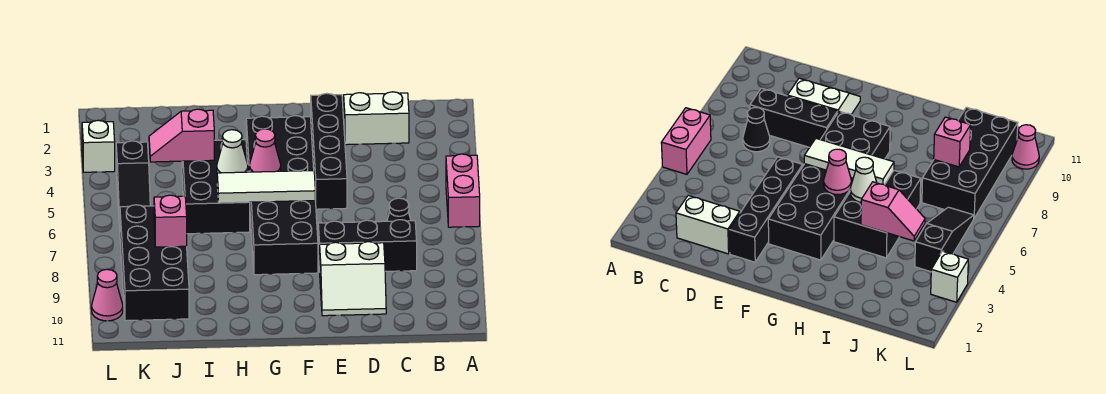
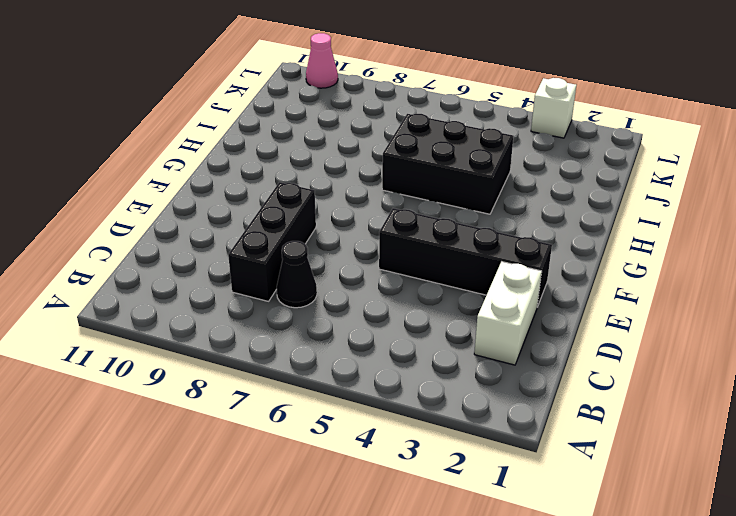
none -> pink 1x2 brick [446,154,480,227]
none -> white 2x2 slope [320,242,386,316]
none -> black 2x6 brick [246,116,318,275]

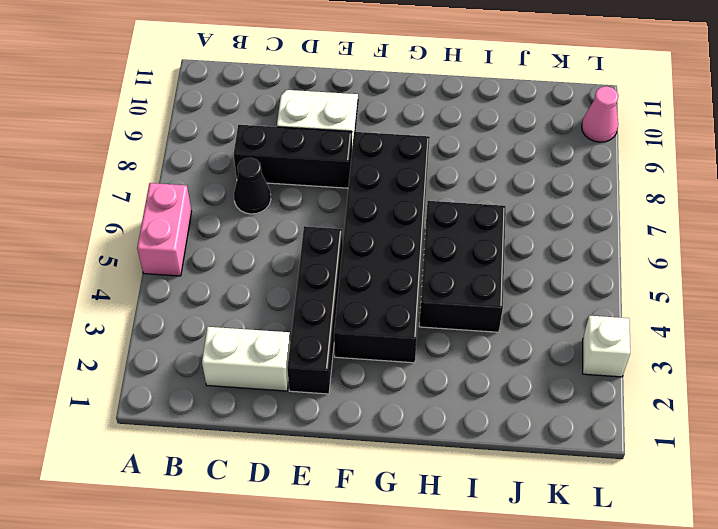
none -> black 2x4 brick [120,205,189,321]
none -> black 1x3 slope [116,141,150,228]
none -> white 1x3 tile [217,171,315,203]

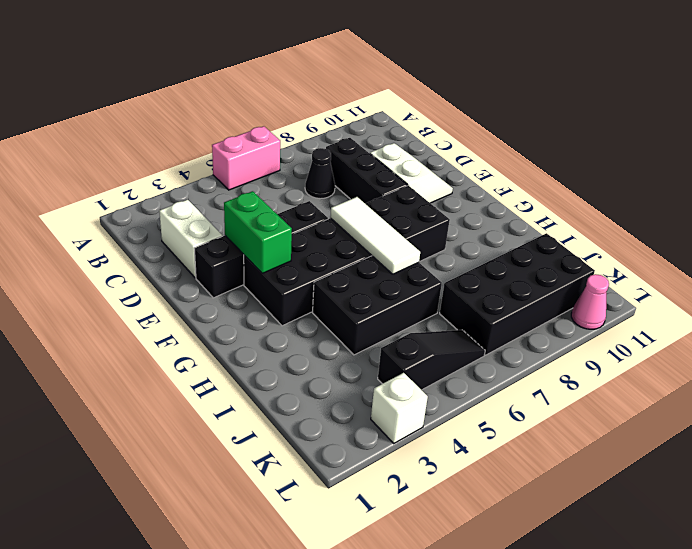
green 1x2 brick [224,191,292,273] -> none
none -> pink 1x1 cone [249,129,281,172]
none -> white 1x1 cone [217,130,248,173]
none -> pink 1x2 slope [149,109,214,162]

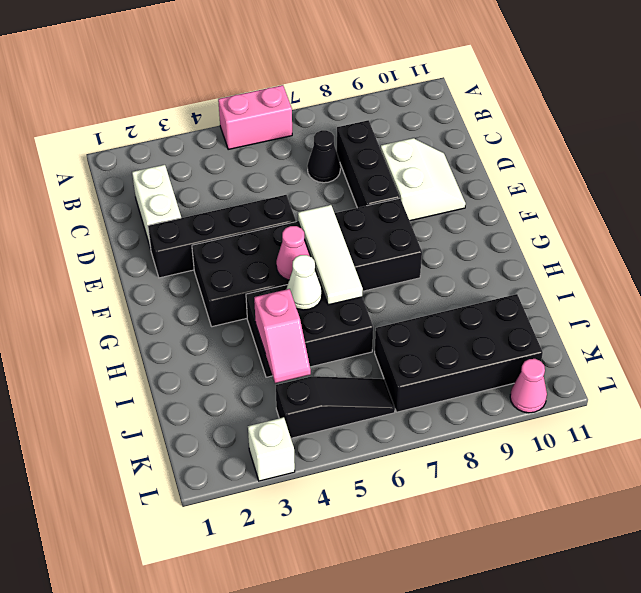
none -> pink 1x1 brick [154,195,187,247]

